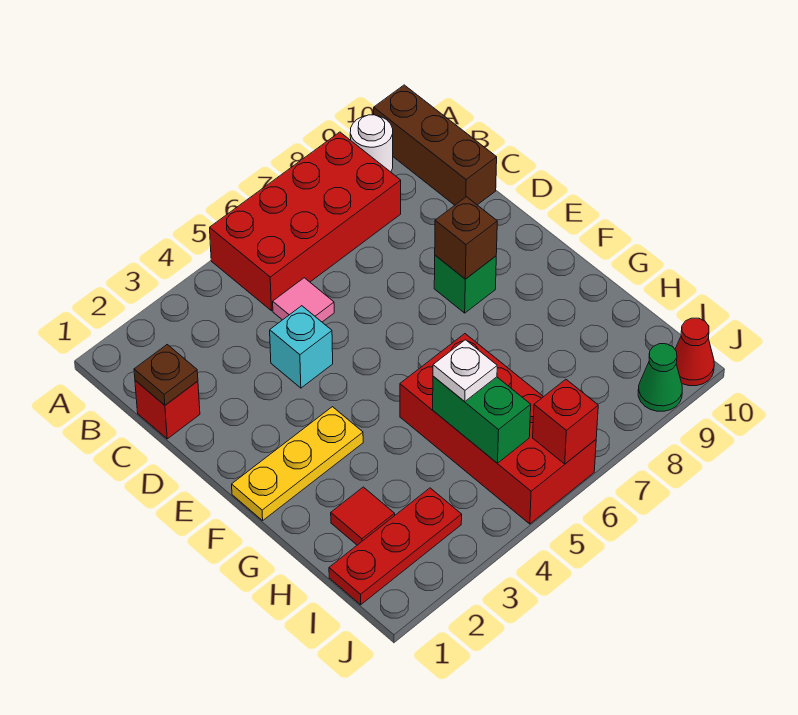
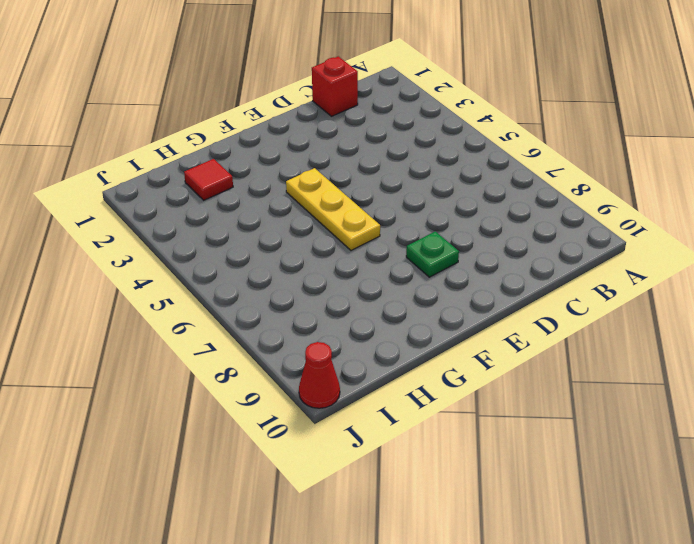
green 1x1 plate [406,231,459,277] -> green 1x1 brick [434,255,496,313]
yellow 1x3 plate [286,168,380,250] -> yellow 1x3 plate moved to [232,407,363,520]
none -> red 2x4 brick [210,132,401,311]
none -> white 1x1 round brick [350,115,393,172]
none -> brown 1x3 brick [374,85,497,205]

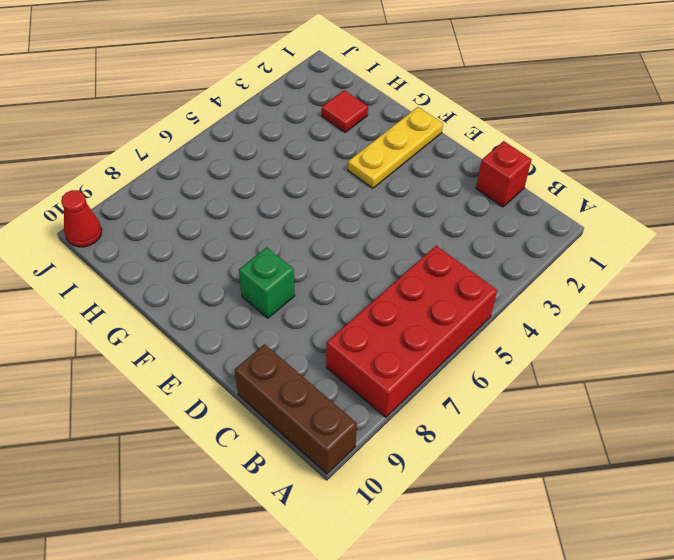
none -> white 1x1 round brick [350,115,393,172]
none -> pink 1x1 tile [273,278,334,322]
none -> cyan 1x1 brick [270,306,333,388]

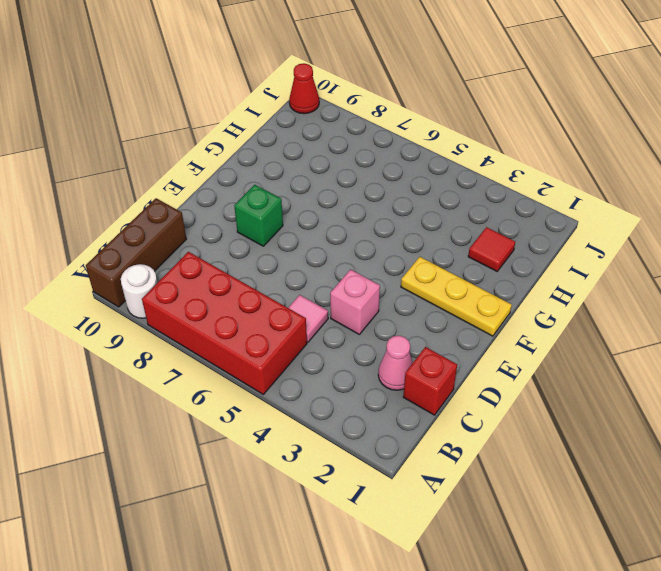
pink 1x1 cone [378,336,412,390] -> none
pink 1x1 brick [330,269,380,334] -> cyan 1x1 brick [270,306,333,388]
none -> red 2x4 brick [400,334,596,524]
none -> red 1x3 plate [329,488,462,605]
none -> green 1x1 cone [638,344,682,411]

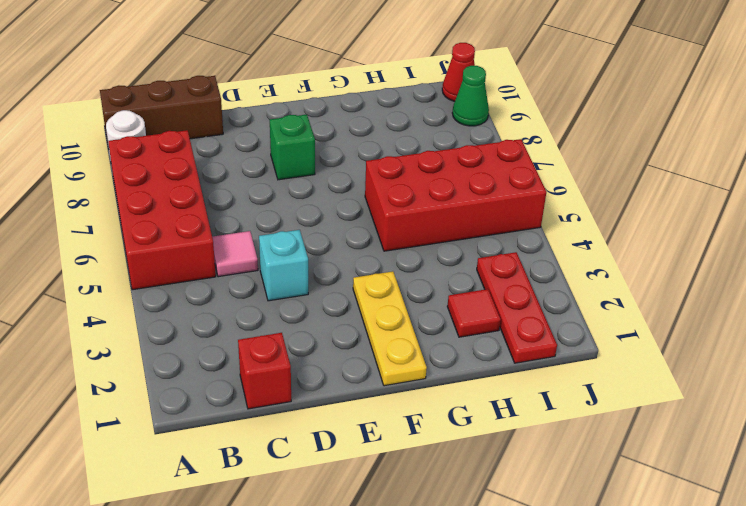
none -> brown 1x1 plate [134,345,198,405]
none -> brown 1x1 brick [435,197,497,279]
none -> green 1x2 brick [433,376,531,463]

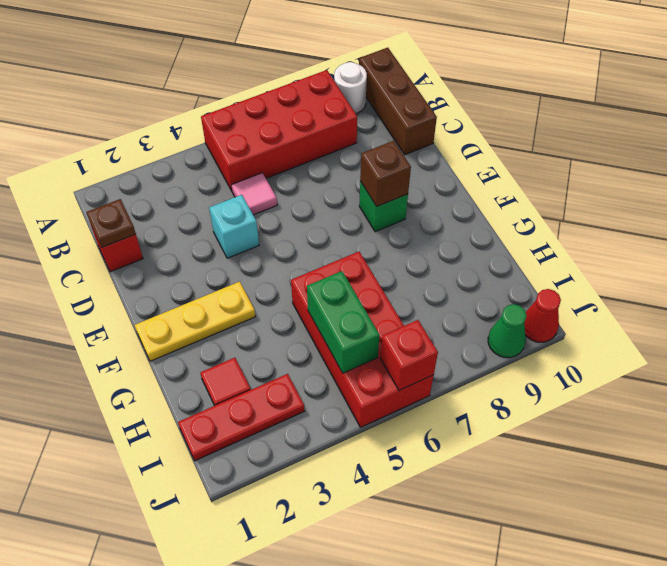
none -> white 1x1 plate [433,340,497,402]

